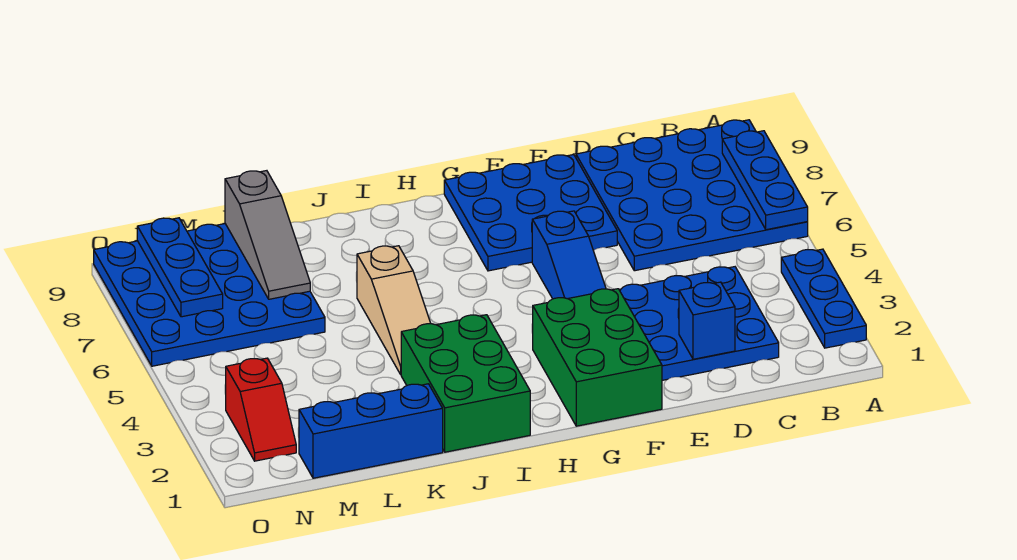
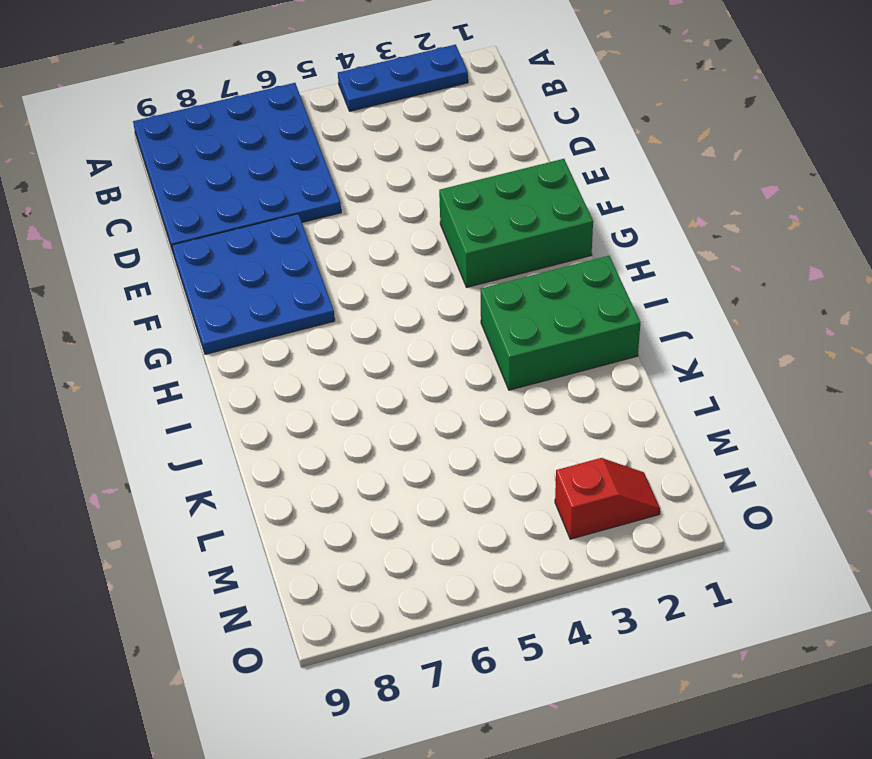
none -> blue 3x3 plate [619,267,779,380]
none -> blue 1x3 slope [532,211,606,299]
none -> tan 1x3 slope [357,246,431,374]

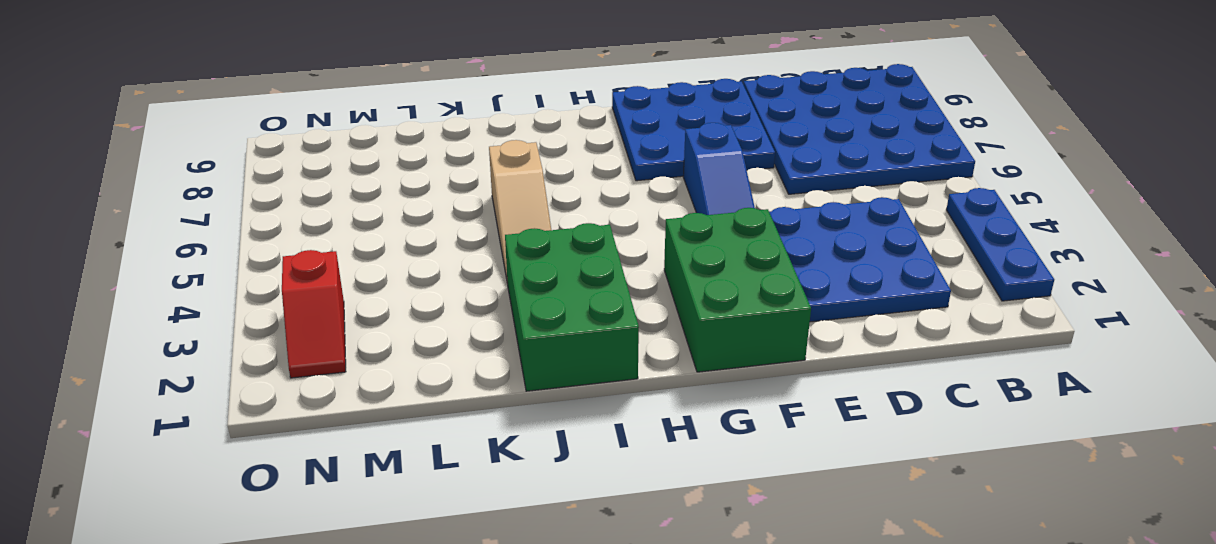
none -> blue 1x3 brick [299,384,443,478]
none -> blue 4x4 plate [94,224,325,366]
none -> blue 1x3 plate [722,131,808,230]

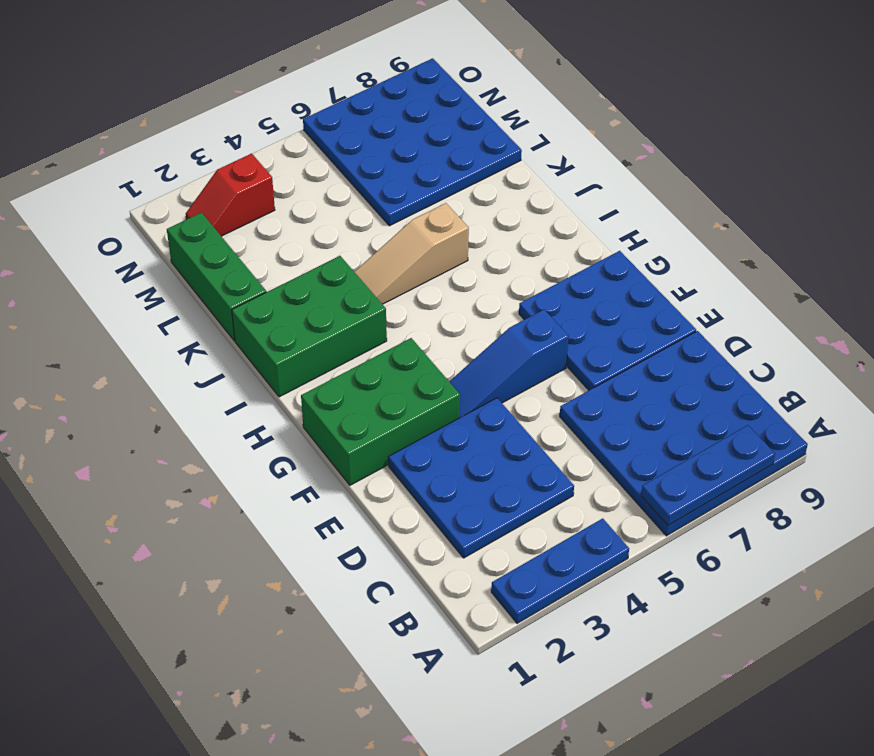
green 1x3 brick [167,213,266,341] -> blue 1x3 brick [299,384,443,478]
none -> blue 1x1 brick [679,282,735,359]
none -> grey 1x3 slope [225,171,310,299]
none -> blue 1x3 plate [137,218,223,317]

